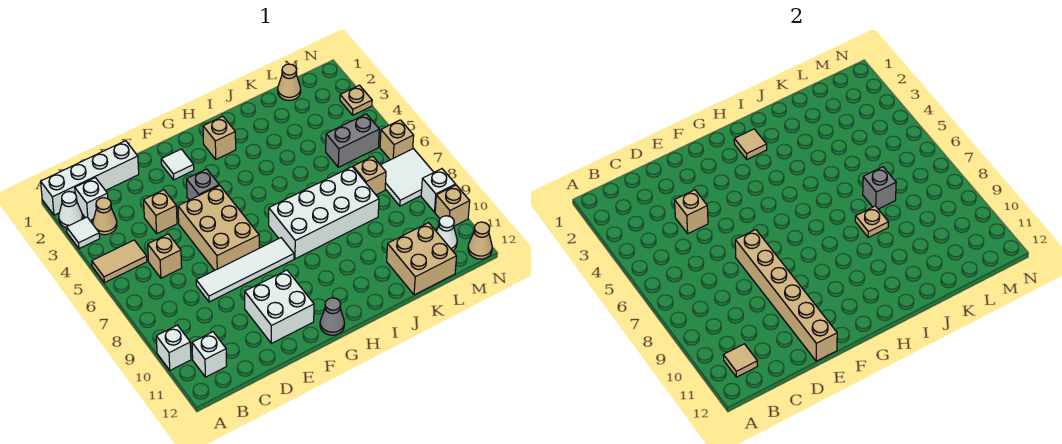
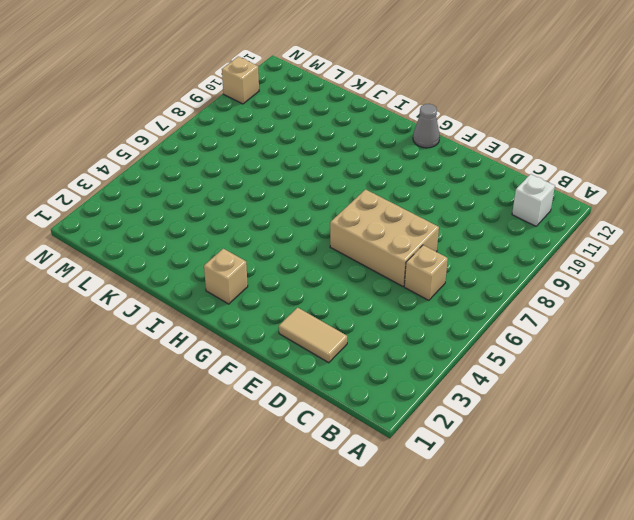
tan 1x2 tile [279,308,347,363] -> tan 1x2 tile moved to [92,240,147,283]
tan 2x3 brick [330,189,439,286] -> tan 2x3 brick turned to [178,185,259,270]
none -> white 1x4 brick [41,141,139,215]
none -> white 1x1 cone [59,192,83,228]
none -> white 1x1 tile [67,217,100,249]
none -> white 1x1 brick [156,325,191,370]

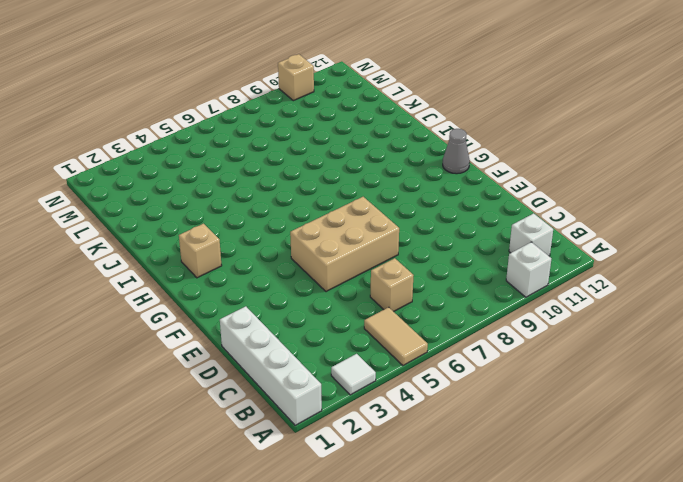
none -> white 1x1 cone [59,192,83,228]
none -> white 1x1 brick [75,178,108,220]
none -> tan 1x1 cone [93,198,117,235]
none -> tan 1x1 brick [144,190,177,234]

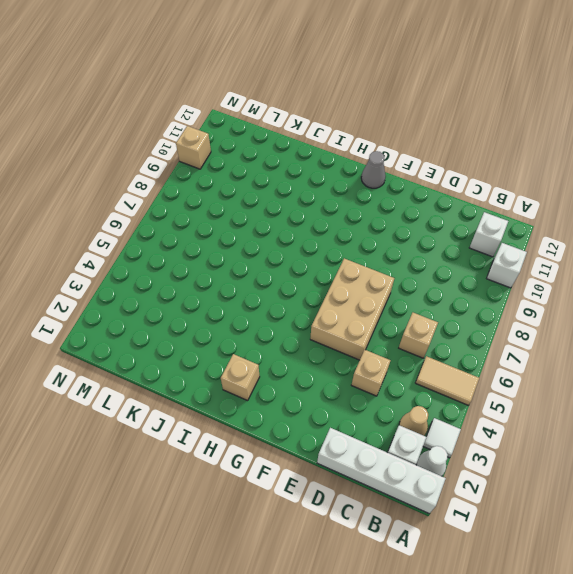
none -> white 1x4 tile [196,238,294,302]
none -> white 2x2 brick [245,270,314,343]
none -> white 1x1 tile [161,149,194,180]
none -> grey 1x1 brick [187,169,219,200]

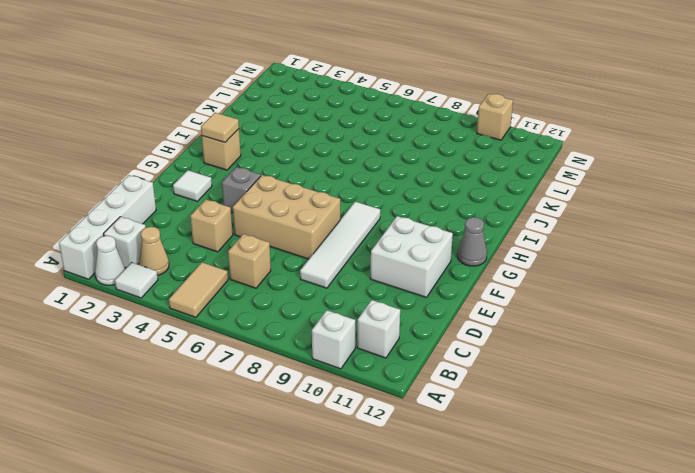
none -> white 2x4 brick [269,167,379,259]
none -> tan 2x2 brick [387,223,457,295]
none -> tan 1x1 cone [278,64,301,100]
none -> grey 1x2 brick [326,114,379,167]

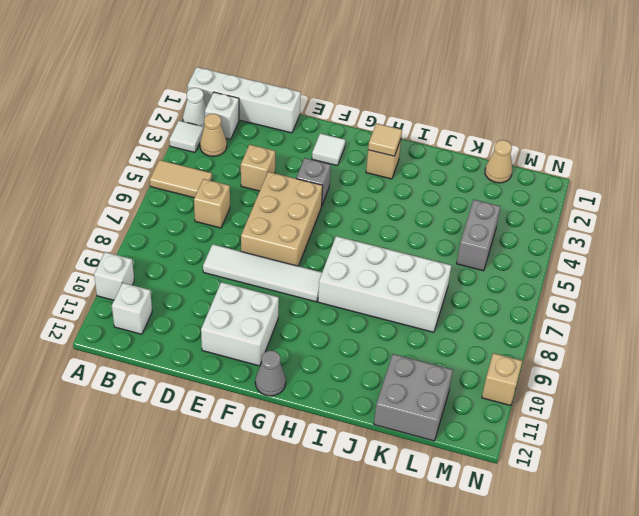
grey 2x2 brick [374,354,453,441] -> tan 2x2 brick [387,223,457,295]
grey 1x2 brick [456,200,501,271] -> grey 1x2 brick turned to [326,114,379,167]
none -> tan 1x1 brick [353,157,386,195]
none -> white 2x2 tile [381,149,434,206]
none -> white 1x1 cone [436,216,457,251]
none -> tan 1x1 plate [340,85,372,115]

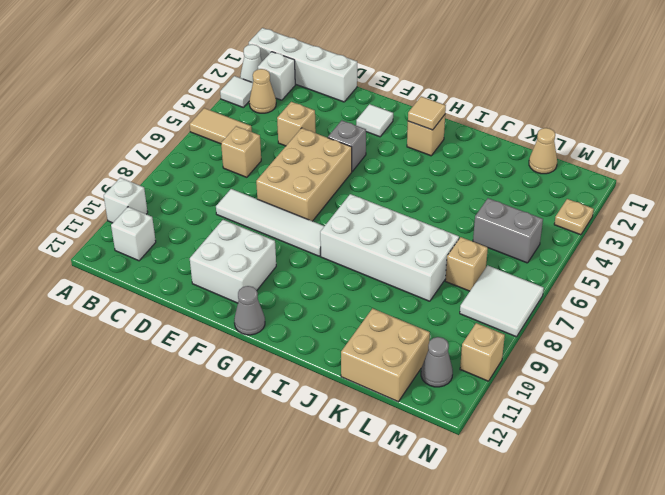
grey 1x1 cone [421,337,453,387] -> white 1x1 cone [436,216,457,251]
none -> tan 1x1 brick [380,120,414,160]
none -> white 1x1 brick [421,169,455,212]
none -> tan 1x1 cone [468,222,492,259]
none -> tan 1x1 tile [723,344,758,377]

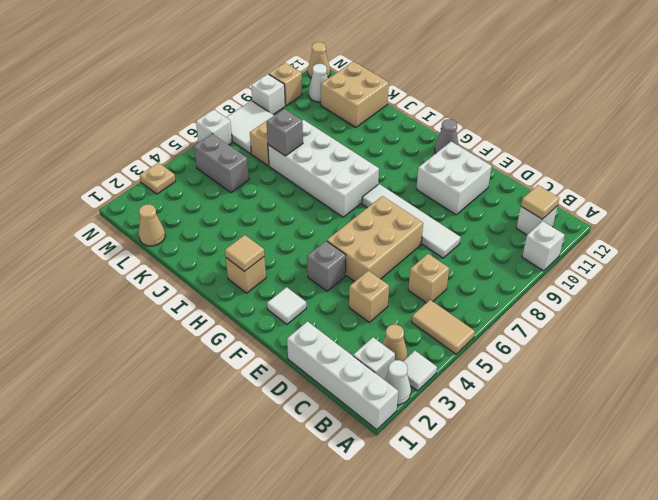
white 1x1 brick [196,110,232,145] -> tan 1x1 brick [380,120,414,160]
none -> tan 1x1 brick [675,190,708,234]
none -> tan 1x6 brick [735,230,837,361]
none -> tan 1x1 plate [855,206,888,237]

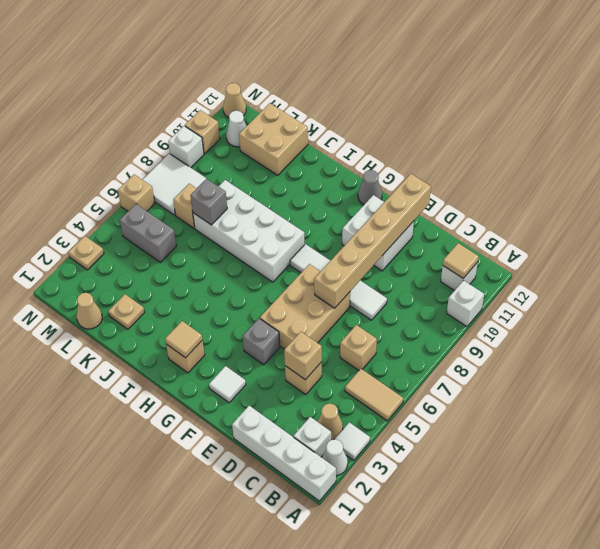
tan 1x1 plate [108,294,145,329] -> tan 1x1 plate moved to [855,206,888,237]

